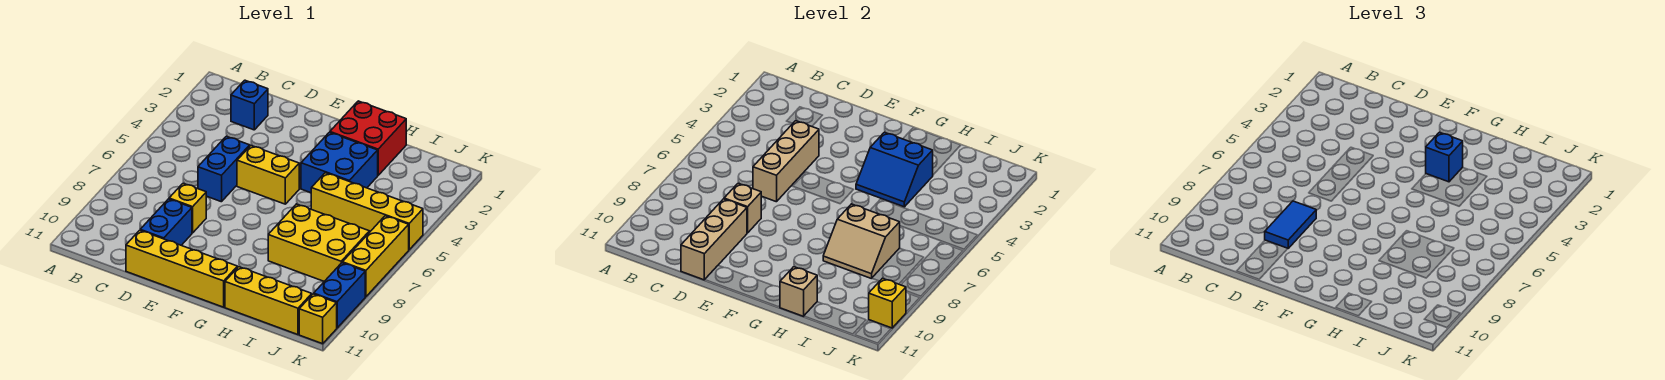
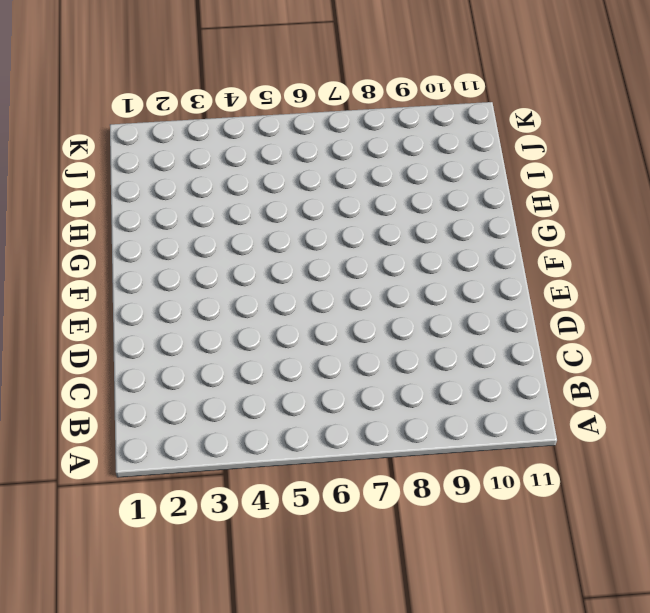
none -> blue 1x1 brick [231,80,268,130]
none -> blue 1x2 brick [198,136,250,202]
none -> yellow 1x1 brick [169,183,207,233]

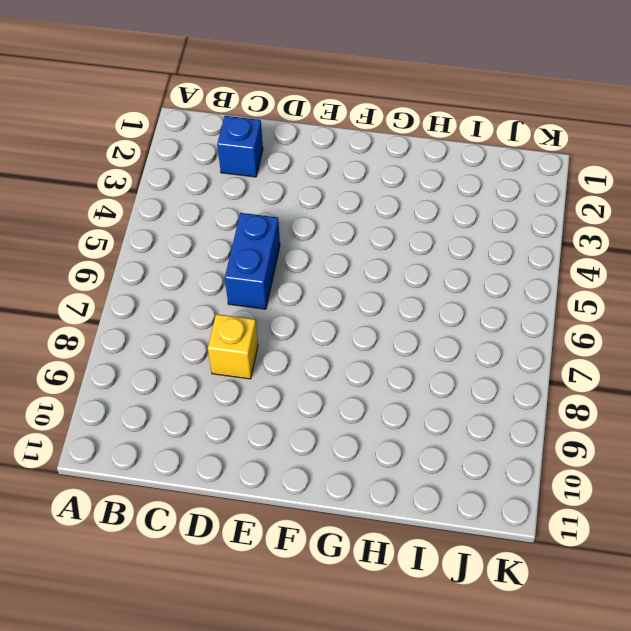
none -> blue 1x2 brick [140,199,192,245]
none -> yellow 1x4 brick [126,230,237,307]
none -> yellow 1x2 brick [237,146,299,204]

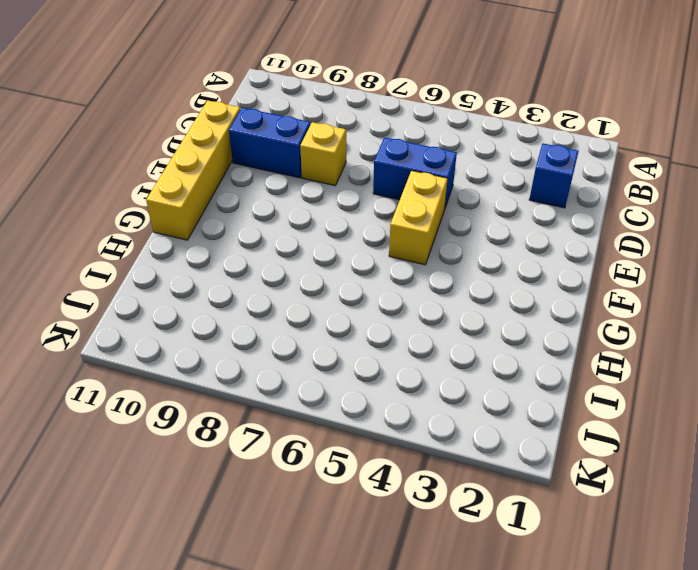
none -> red 2x2 brick [330,101,406,175]
none -> blue 2x2 brick [301,132,378,193]
none -> yellow 1x4 brick [311,173,423,250]

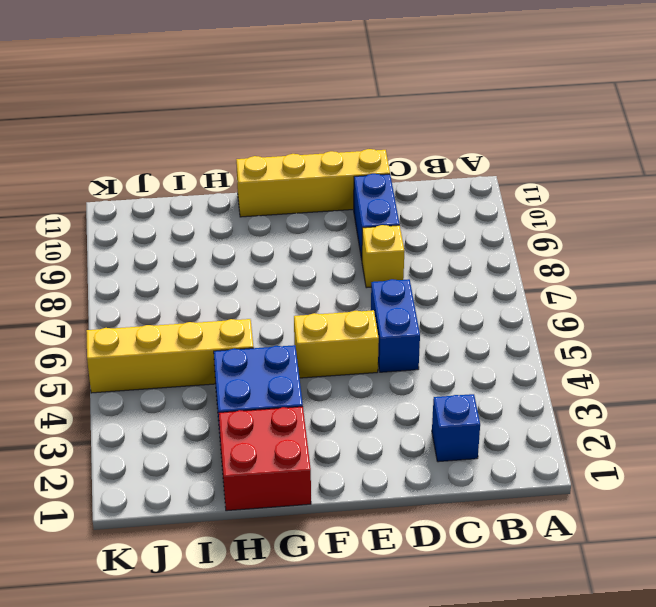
none -> yellow 2x3 brick [268,204,369,281]
none -> yellow 1x3 brick [225,267,312,335]
none -> yellow 1x3 brick [342,216,409,297]

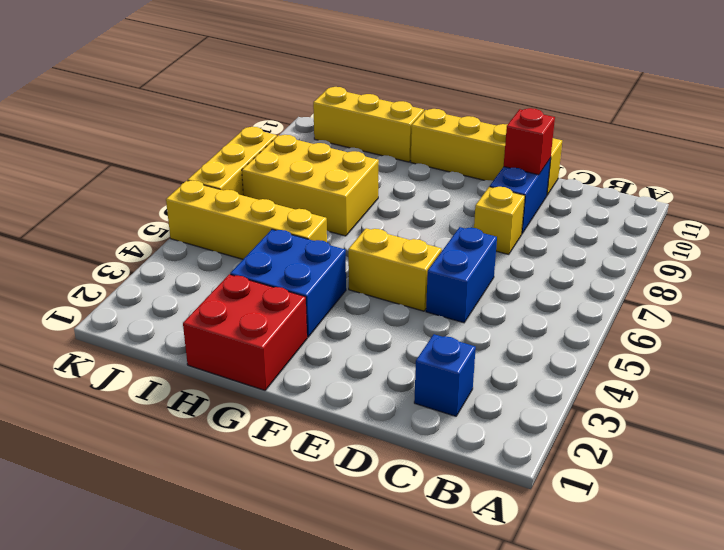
red 1x1 brick [504,108,555,175] -> tan 1x3 brick [681,199,747,280]
none -> blue 1x2 brick [314,263,365,328]
none -> yellow 1x1 brick [299,294,337,344]
none -> tan 1x3 brick [753,121,819,202]

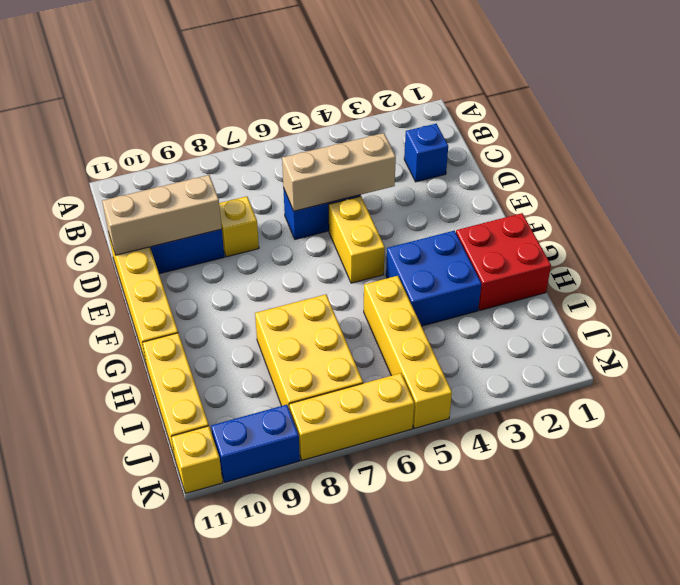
none -> tan 1x1 brick [724,183,762,233]
none -> blue 2x2 slope [856,132,933,207]
none -> tan 2x2 slope [823,204,900,279]

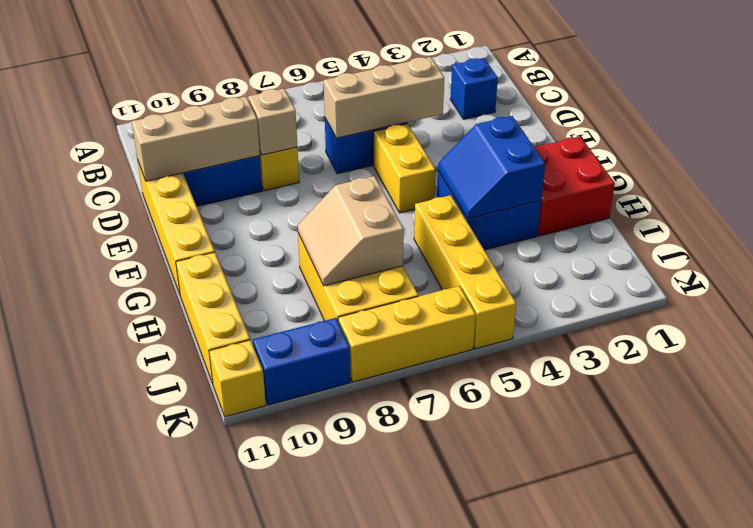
none -> tan 1x1 brick [780,267,817,316]
none -> yellow 1x1 brick [869,278,906,328]
none -> blue 1x2 tile [1265,201,1316,248]

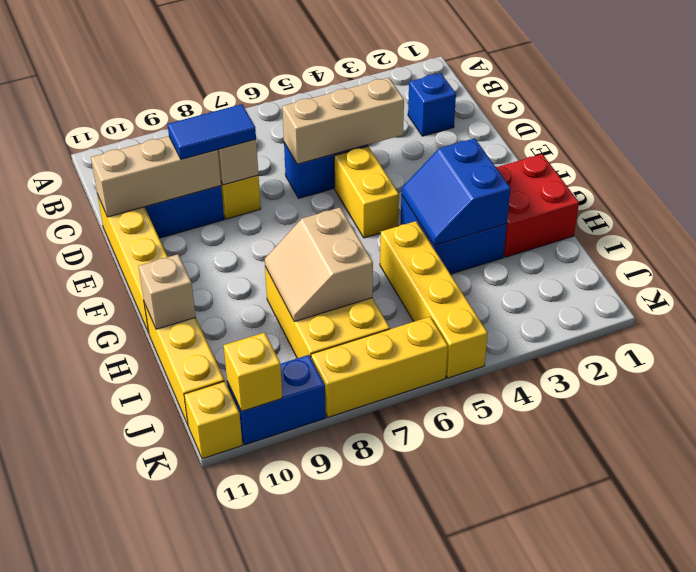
none -> blue 1x1 brick [1426,132,1463,182]

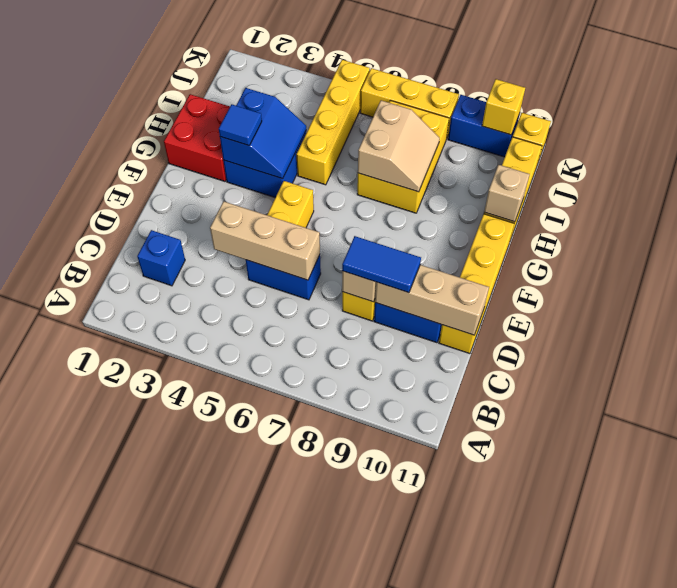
blue 1x1 tile [219,104,262,146] -> blue 1x1 brick [1426,132,1463,182]

